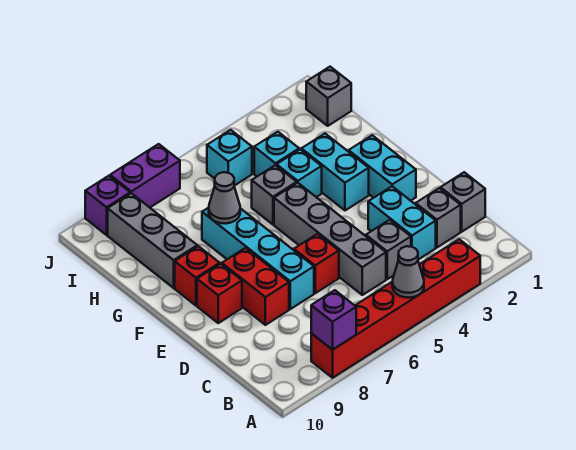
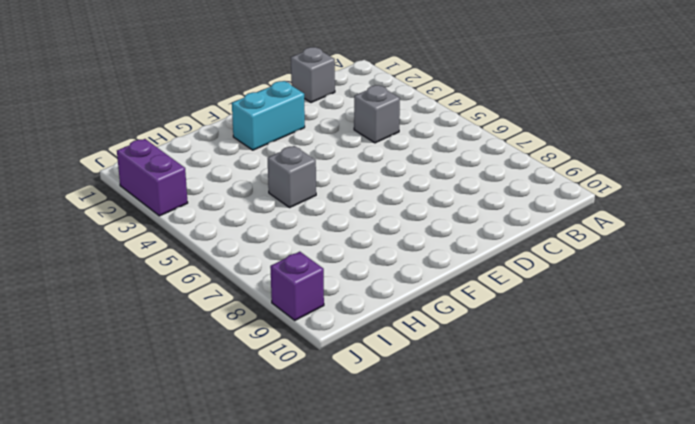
purple 1x2 brick [117,139,188,216] -> purple 1x2 brick moved to [110,144,180,207]
none -> red 1x6 brick [311,239,480,378]
none -> grey 1x1 brick [416,188,461,247]
none -> cyan 1x2 brick [368,186,436,260]

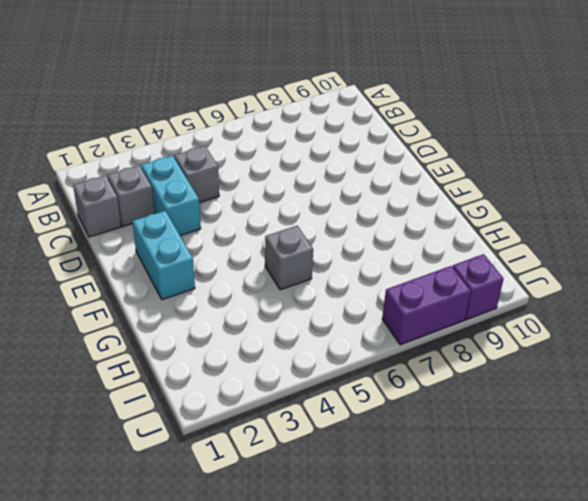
none -> red 1x6 brick [311,239,480,378]
none -> grey 1x4 brick [274,183,386,295]
none -> red 1x1 brick [294,234,339,293]

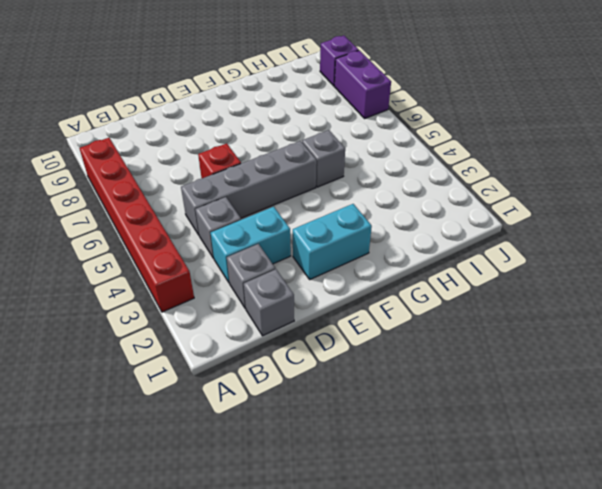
none -> cyan 1x4 brick [202,208,314,309]
none -> red 1x2 brick [222,248,289,325]
none -> red 1x1 brick [197,264,242,323]

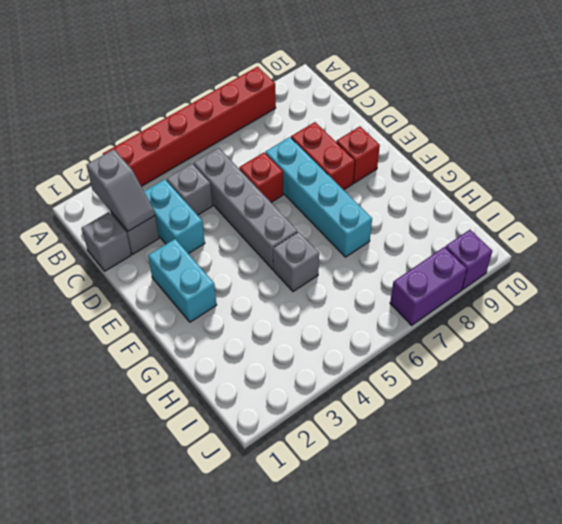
grey 1x2 slope [87,149,155,231] -> none
none -> cyan 1x2 brick [301,134,369,210]
none -> red 1x1 brick [175,246,220,305]
none -> cyan 1x1 brick [277,149,322,197]

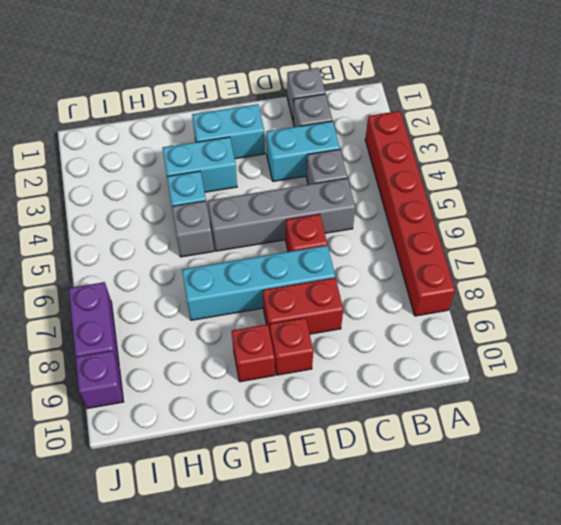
none -> grey 1x3 brick [108,193,197,288]
none -> cyan 1x1 brick [254,132,299,176]
none -> grey 1x1 brick [306,67,351,126]

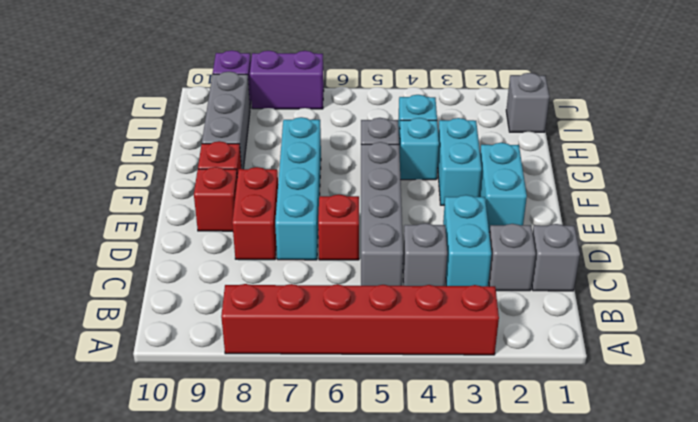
none -> cyan 1x1 brick [207,130,252,186]
none -> grey 1x1 cone [392,246,424,298]
none -> purple 1x1 brick [311,290,356,350]

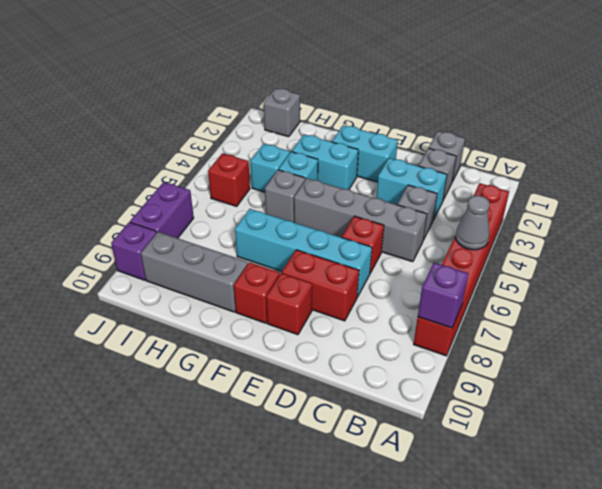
red 1x1 brick [208,153,250,206] -> cyan 1x1 brick [207,130,252,186]
none -> grey 1x1 cone [209,172,240,224]

